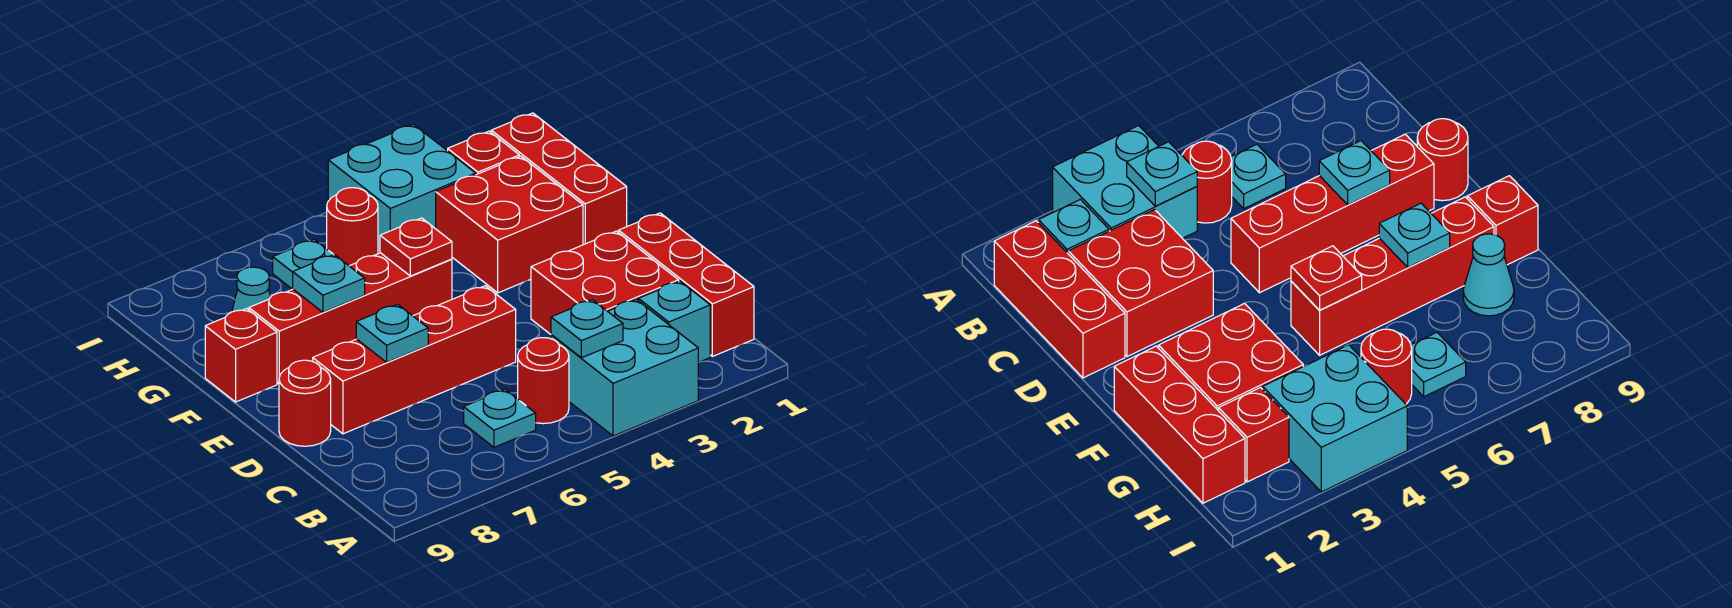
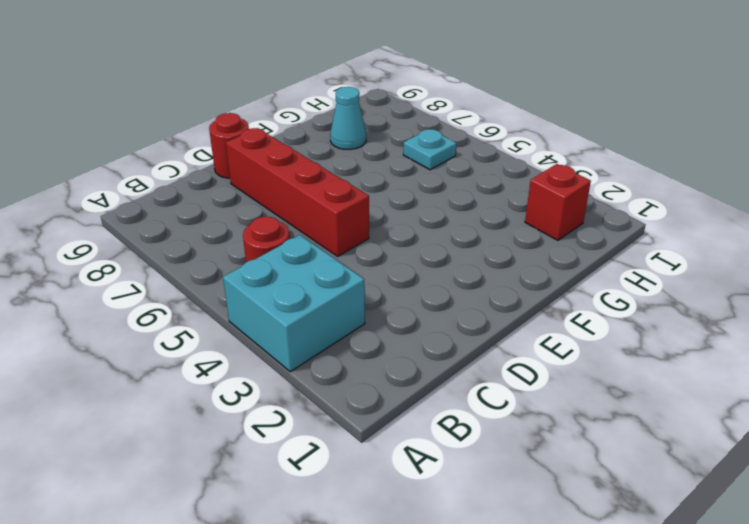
none -> red 1x3 brick [619,213,754,356]
none -> cyan 1x1 brick [638,281,710,362]
none -> cyan 1x1 plate [464,389,536,447]

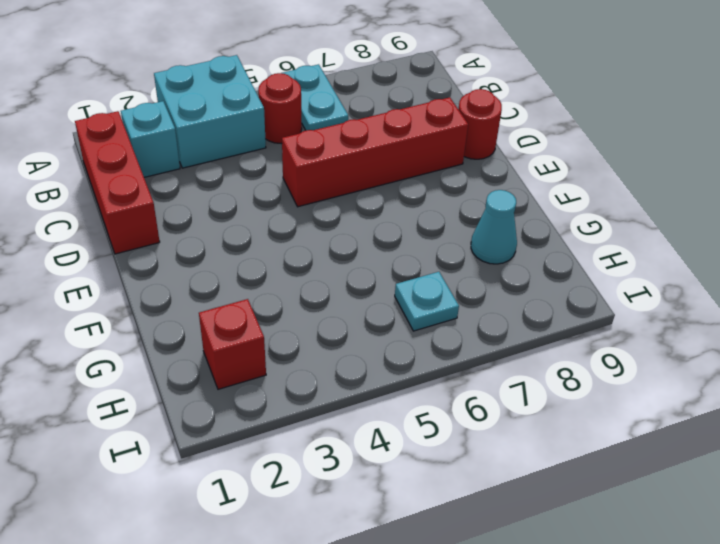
cyan 1x2 plate [282,64,348,130] -> cyan 1x1 plate [464,389,536,447]
none -> red 2x2 brick [531,231,679,334]
none -> red 1x3 brick [491,113,627,245]
none -> red 2x2 brick [436,156,583,293]

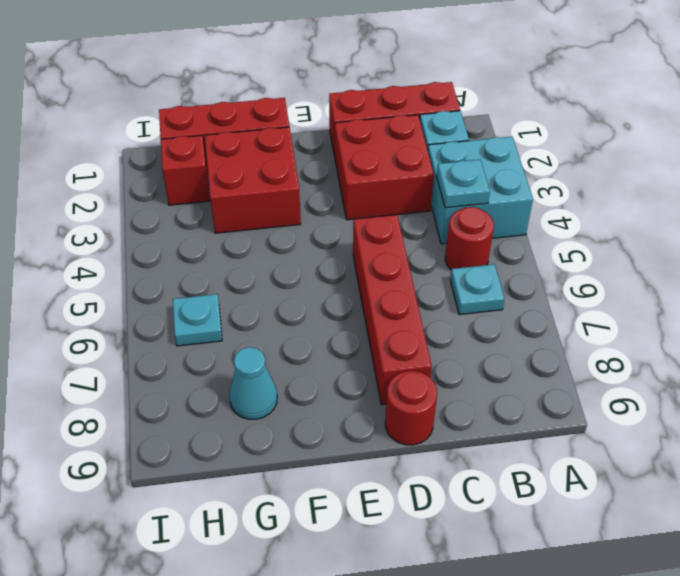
none -> red 1x4 brick [249,253,452,383]
none -> red 1x1 brick [205,309,277,402]
none -> cyan 2x2 brick [328,124,476,253]

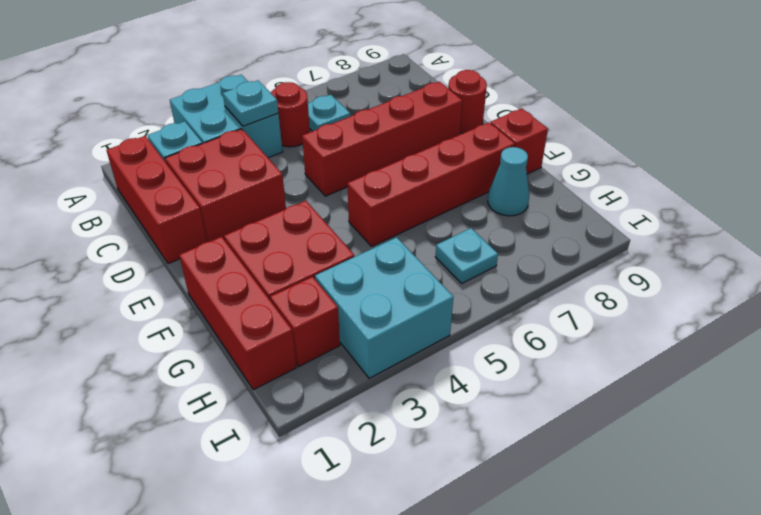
none -> red 1x1 round brick [327,188,378,266]
none -> cyan 1x1 plate [356,304,428,362]
none -> red 1x1 plate [380,218,452,276]

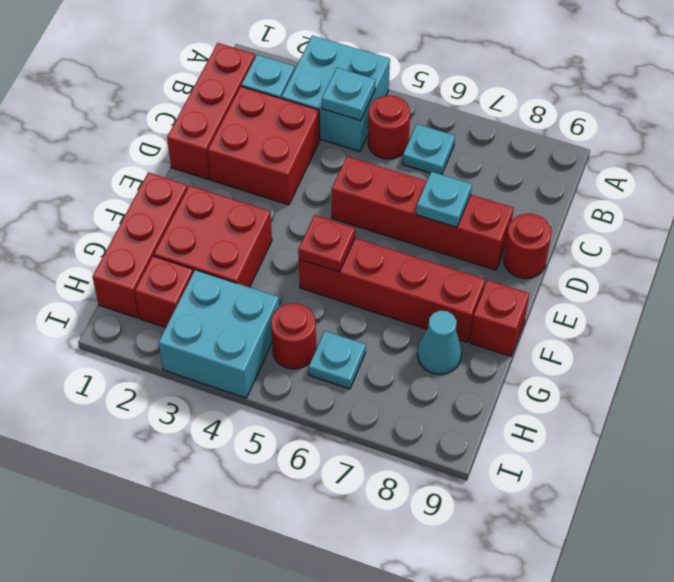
none -> cyan 1x1 plate [293,254,365,312]

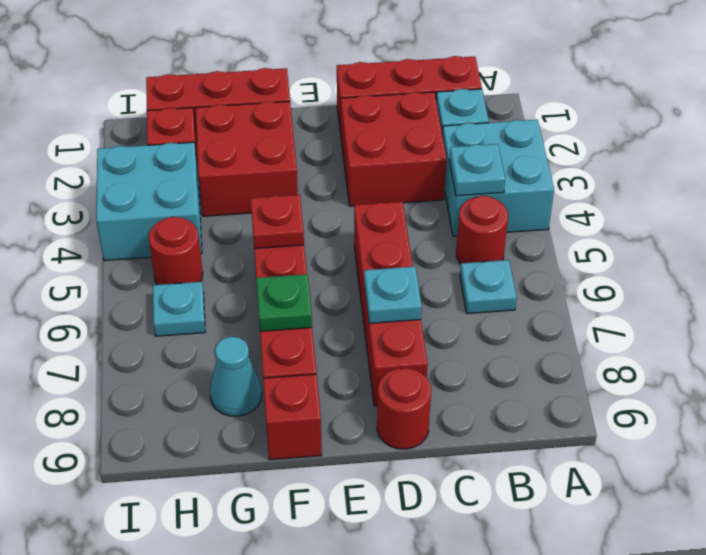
green 1x1 plate [256,274,312,331] -> cyan 1x1 plate [293,254,365,312]

